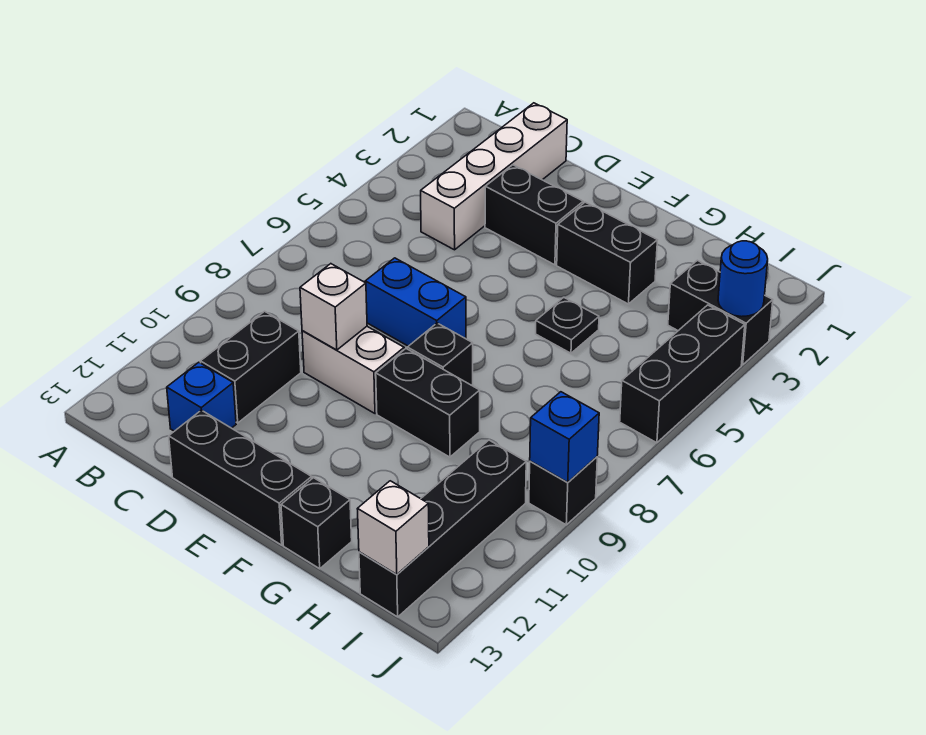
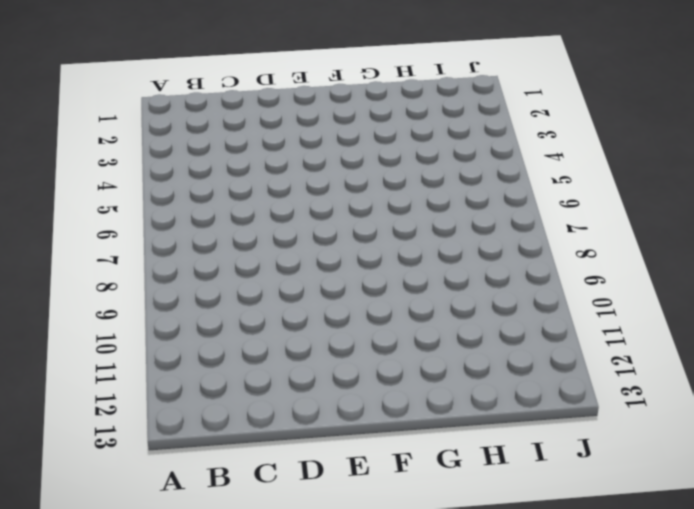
none -> white 1x4 brick [421,103,567,250]
none -> black 1x2 brick [200,311,301,423]
none -> blue 1x1 brick [167,362,236,431]

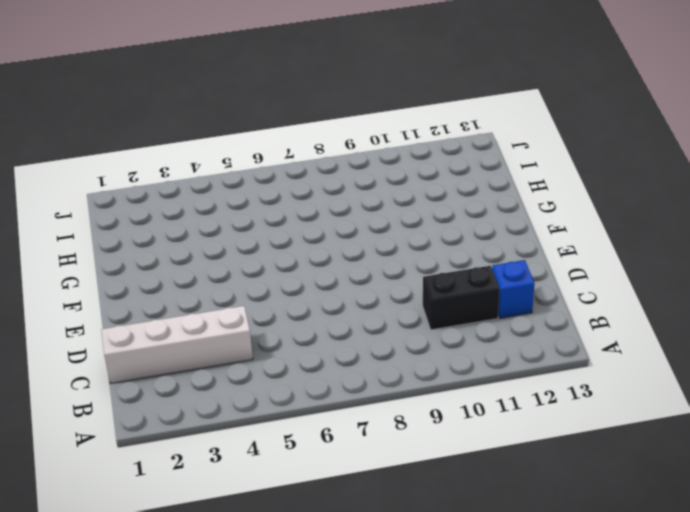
none -> black 1x2 brick [485,165,583,265]
none -> blue 1x2 brick [365,258,466,346]
none -> white 1x2 brick [302,327,404,414]

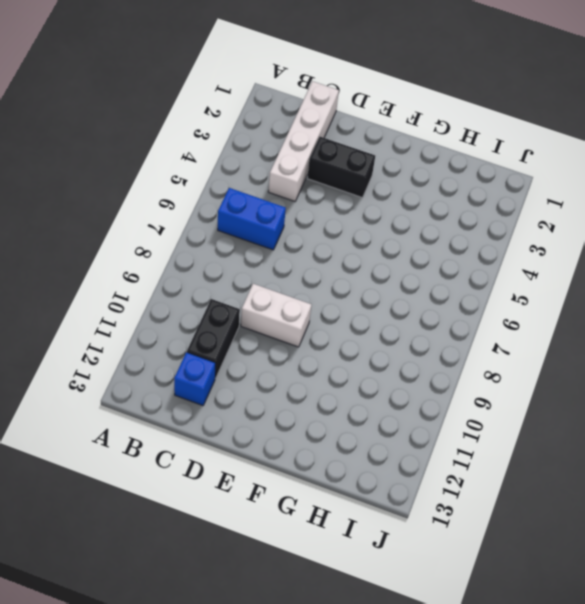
blue 1x2 brick [218,188,286,250] -> blue 1x2 brick moved to [365,258,466,346]
none -> black 1x3 brick [169,410,312,545]
none -> black 1x2 brick [557,202,657,304]
none -> black 1x1 brick [407,323,473,385]

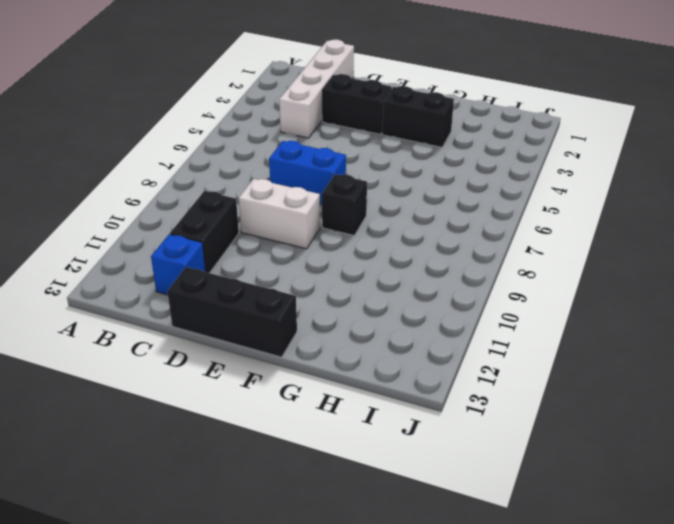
none -> black 1x2 brick [376,349,480,457]
none -> black 1x1 plate [536,297,599,353]
none -> black 1x1 brick [281,478,352,569]

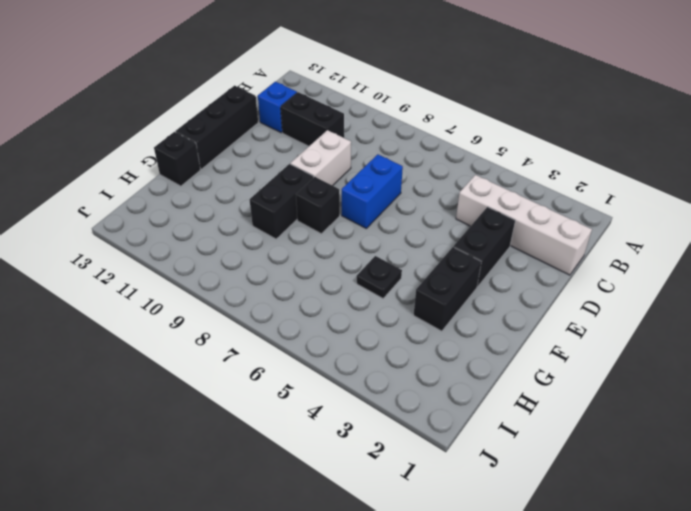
none -> black 1x2 brick [668,260,773,365]
none -> black 1x4 brick [359,440,526,617]
none -> black 1x3 brick [620,305,745,443]

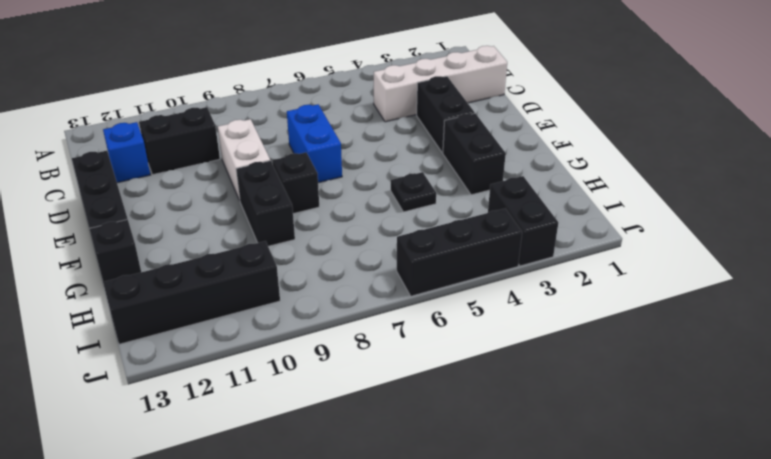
none -> black 1x1 brick [529,457,597,525]
none -> white 1x1 brick [300,264,367,350]
none -> white 1x1 brick [358,481,429,575]

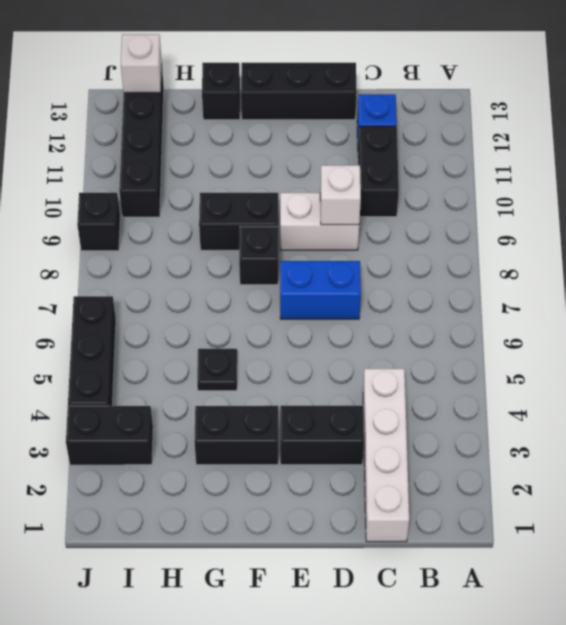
none -> blue 1x1 round brick [718,241,768,317]
none -> blue 1x1 brick [530,392,599,482]

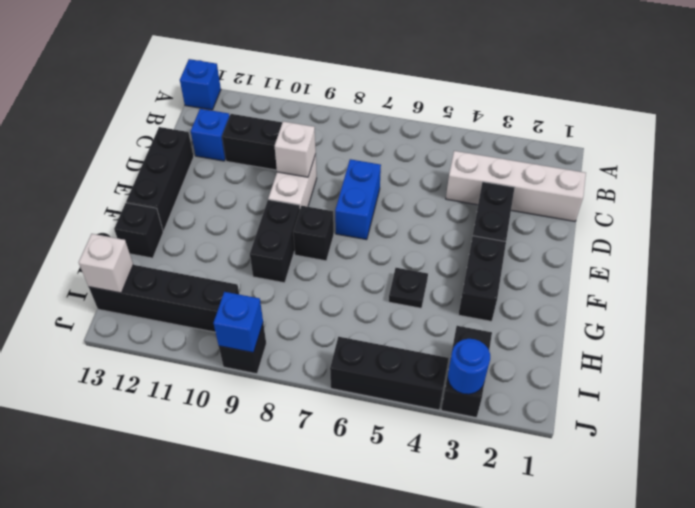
blue 1x1 brick [180,59,221,110] -> none

